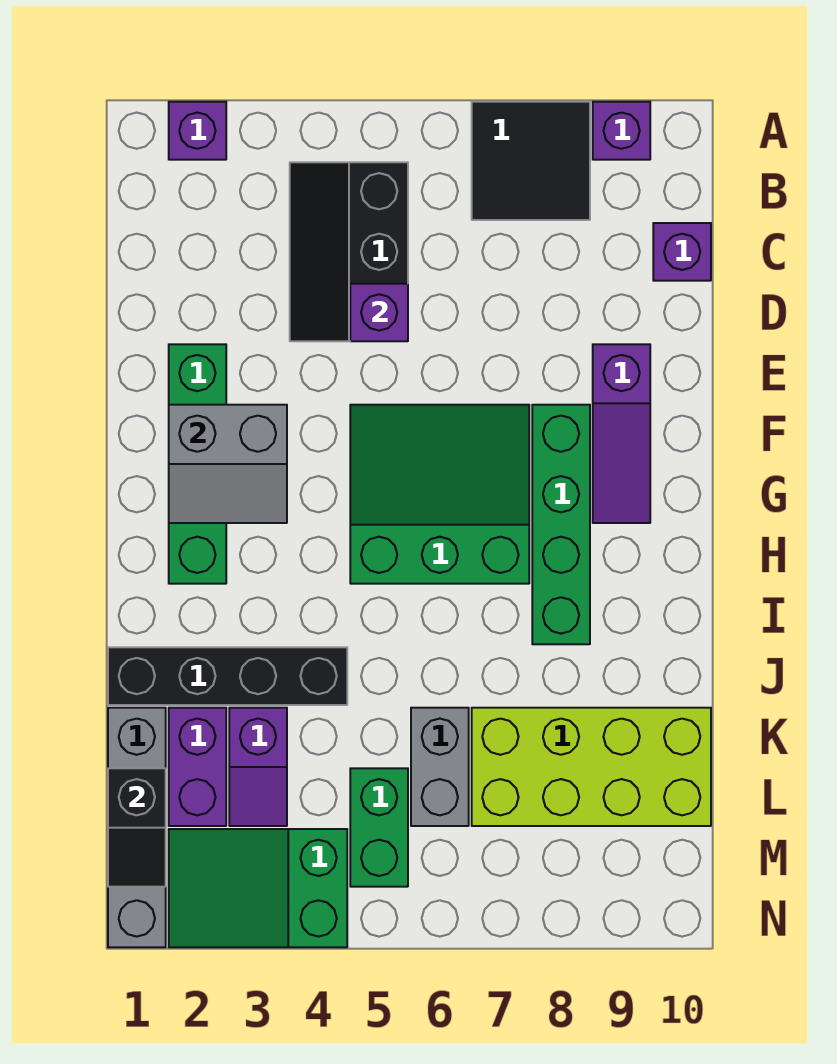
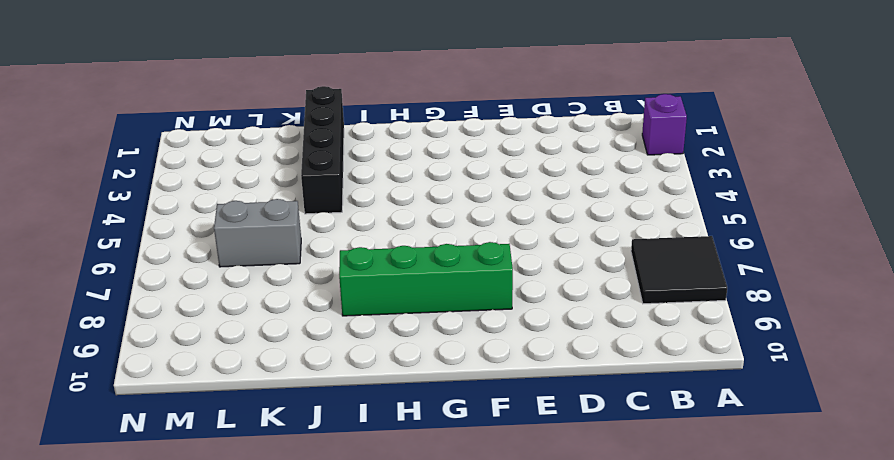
none -> purple 1x1 brick [593,102,650,160]
none -> black 2x3 slope [290,162,408,341]
none -> purple 1x1 brick [653,223,711,281]

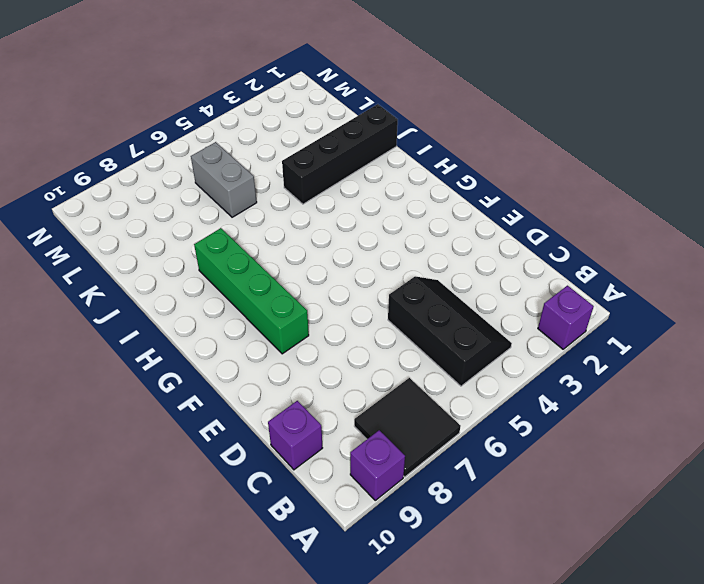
none -> green 1x4 brick [169,344,226,584]
none -> purple 1x3 slope [593,344,650,523]
none -> green 3x3 slope [350,405,529,584]

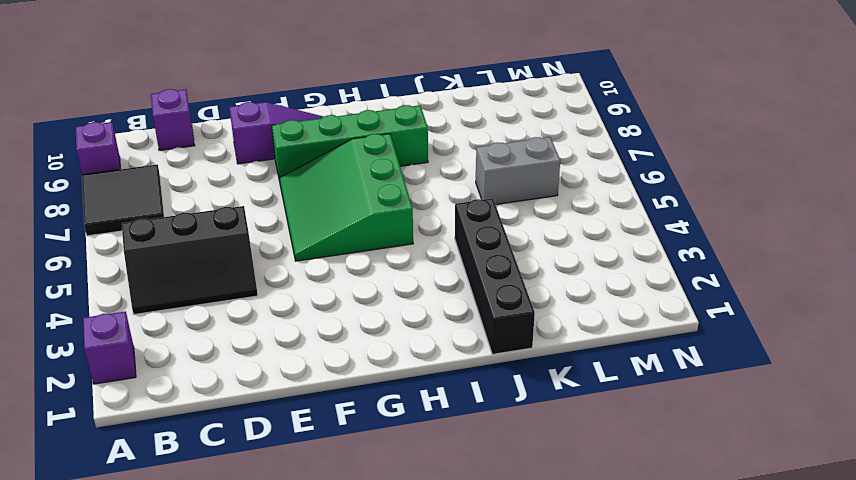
none -> green 1x4 brick [169,344,226,584]
none -> grey 1x4 brick [108,708,166,947]
none -> purple 1x2 brick [169,708,226,826]

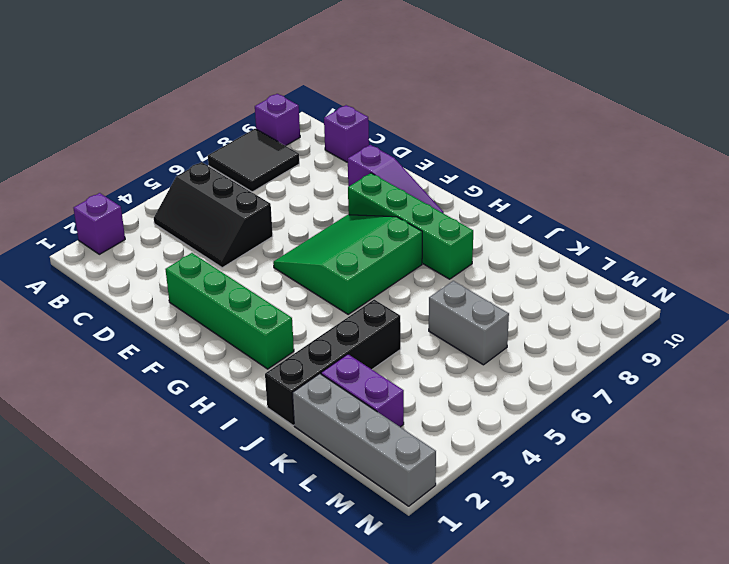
none -> purple 1x2 slope [229,708,287,826]
none -> lime 2x4 brick [472,708,711,826]
none -> green 1x2 brick [350,768,408,887]

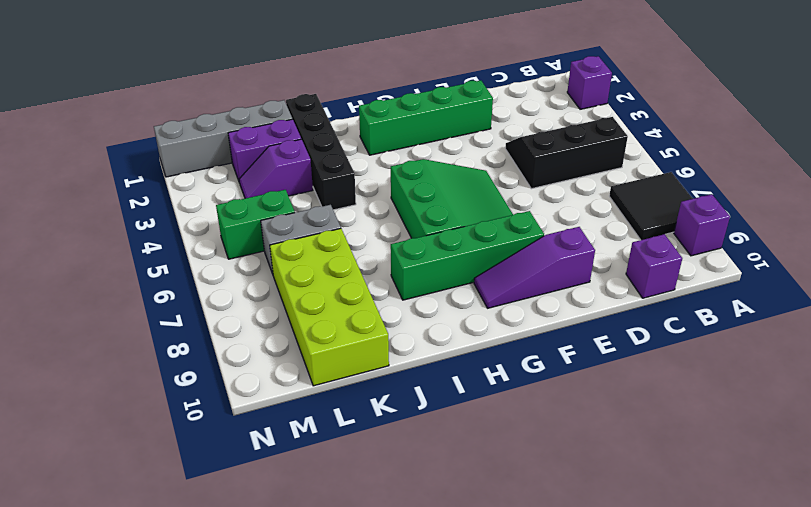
none -> green 2x3 slope [169,829,347,947]
none -> purple 1x1 brick [350,284,408,341]
none -> grey 2x2 slope [169,405,287,523]

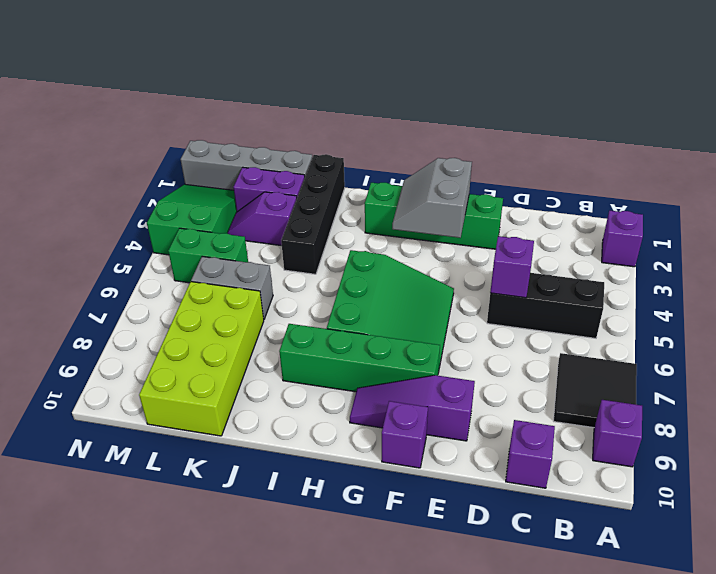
purple 1x1 brick [382,401,428,468] -> none
none -> black 1x2 slope [108,768,166,887]

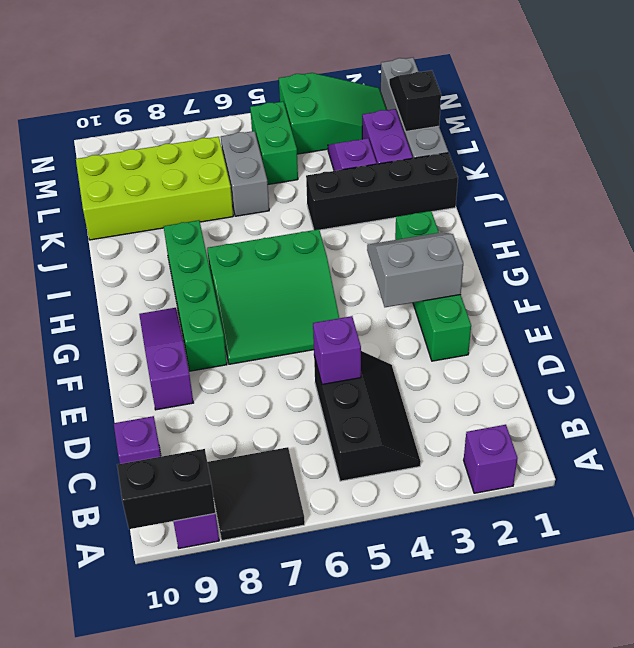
black 1x2 brick [117,449,215,529] -> none

